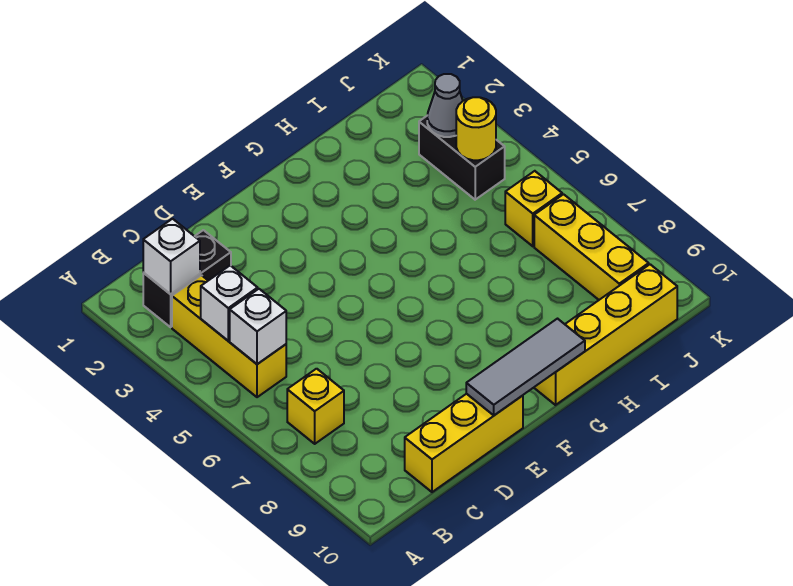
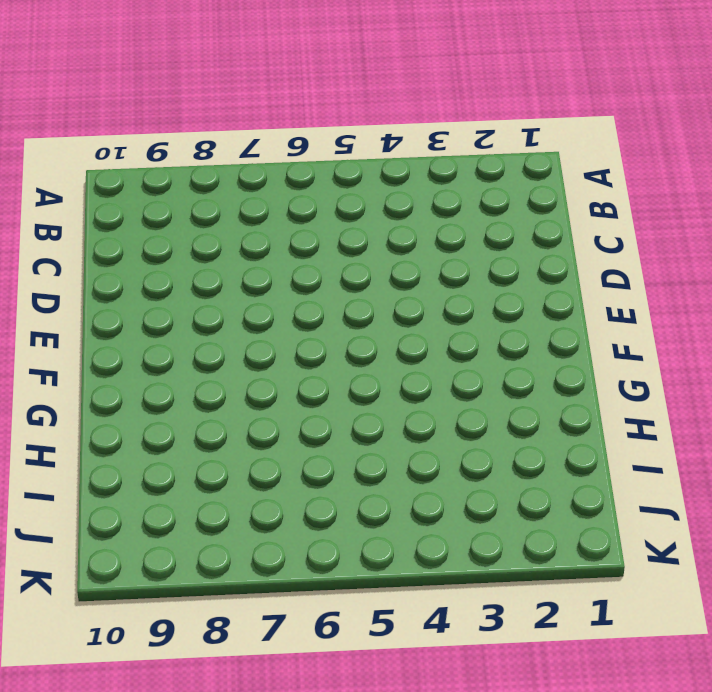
none -> black 1x2 brick [143,230,231,327]
none -> yellow 1x3 brick [172,275,286,397]
none -> yellow 1x1 brick [287,369,344,444]

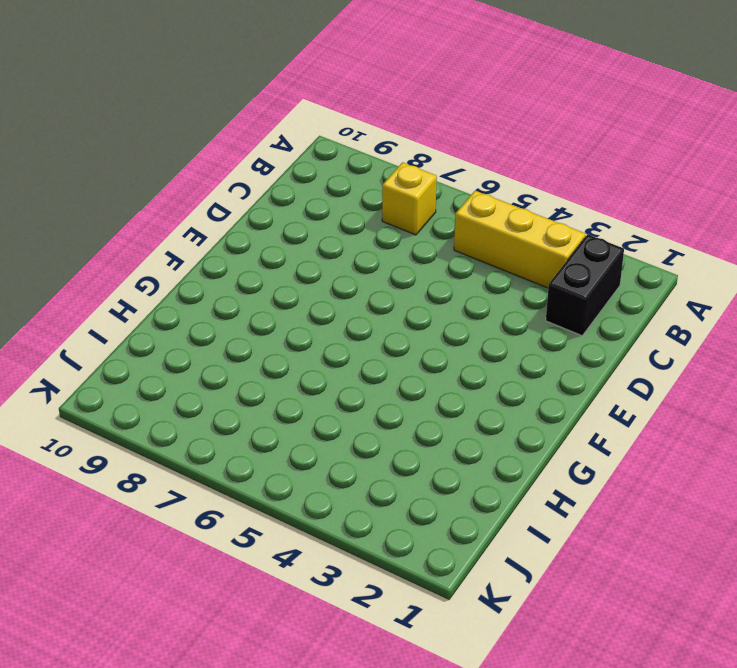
none -> yellow 1x3 brick [405,394,523,492]
none -> yellow 1x4 brick [534,264,677,405]
none -> black 1x2 brick [419,115,505,200]

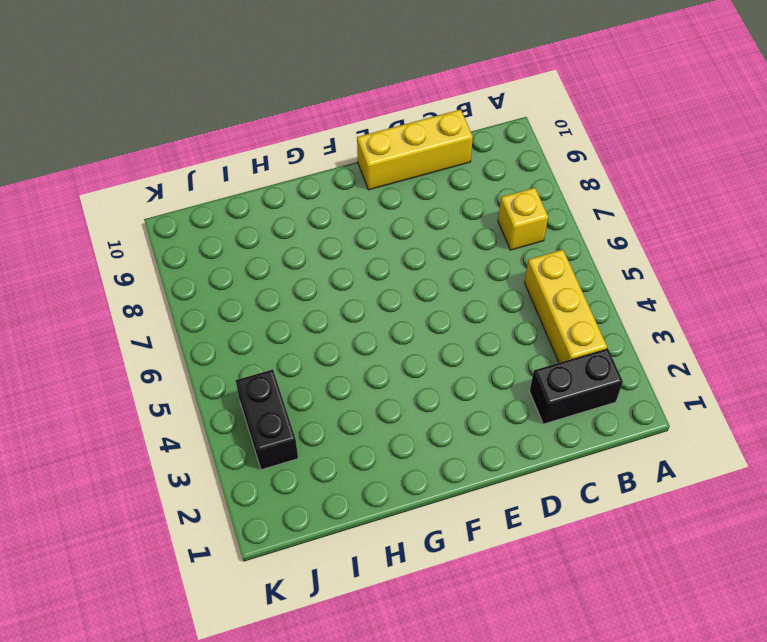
none -> yellow 1x4 brick [534,264,677,405]
none -> yellow 1x1 brick [505,171,562,246]
none -> yellow 1x3 brick [534,194,649,300]

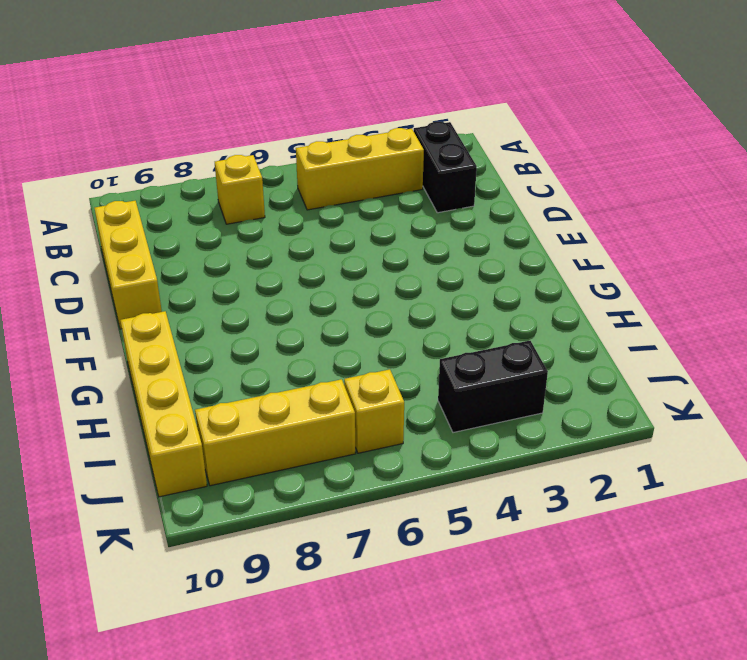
none -> white 1x1 brick [143,219,200,294]
none -> white 1x1 brick [201,265,258,341]
none -> white 1x1 brick [230,289,286,364]

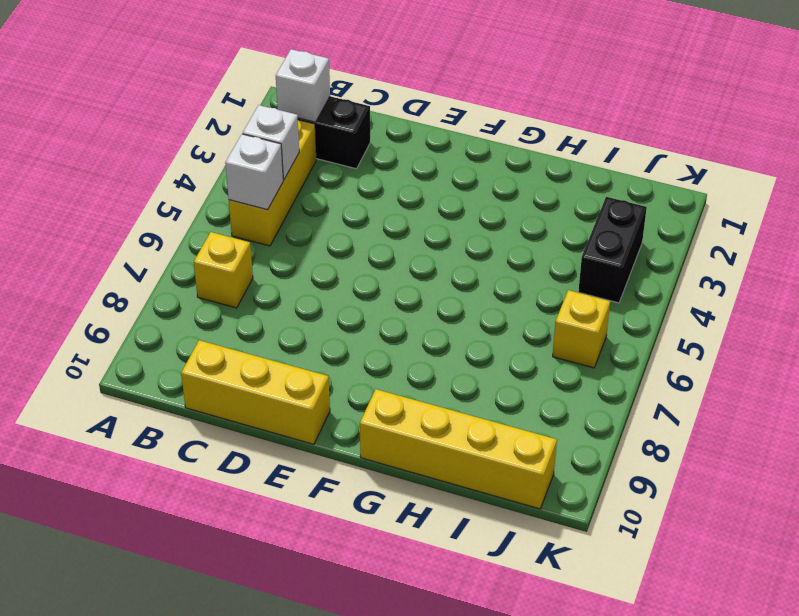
none -> yellow 1x3 brick [534,194,649,300]
none -> grey 1x3 tile [466,319,585,415]
none -> grey 1x1 cone [427,74,463,137]

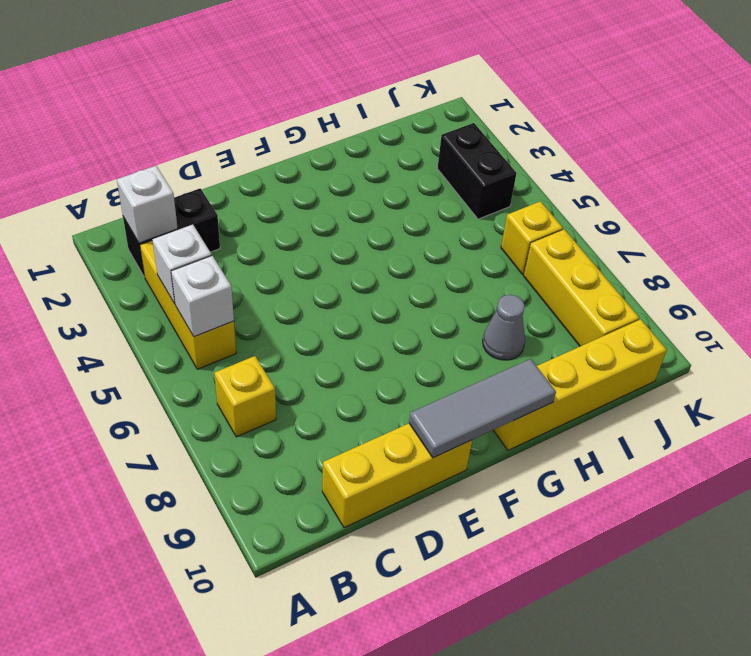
grey 1x1 cone [483,295,525,360] -> grey 1x1 cone moved to [427,74,463,137]
none -> yellow 1x1 round brick [456,97,496,160]

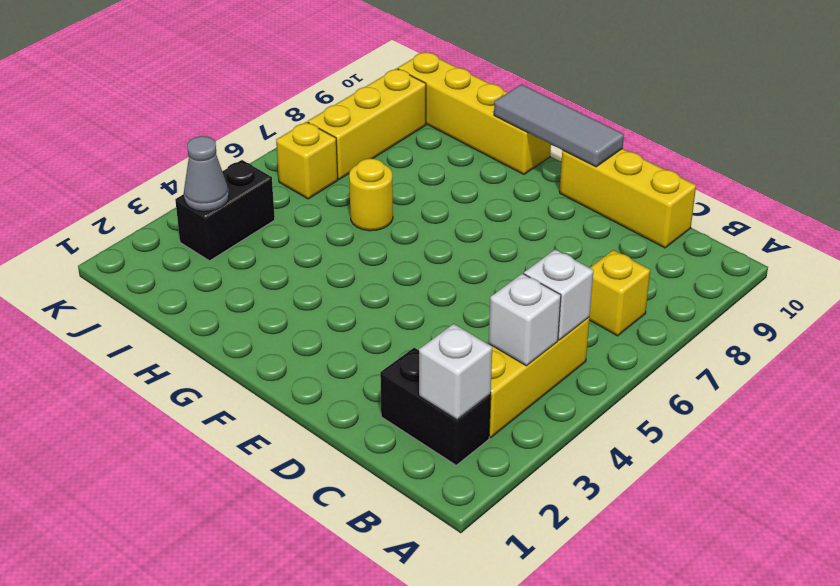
yellow 1x1 round brick [349,159,393,231] -> yellow 1x1 round brick moved to [456,97,496,160]

